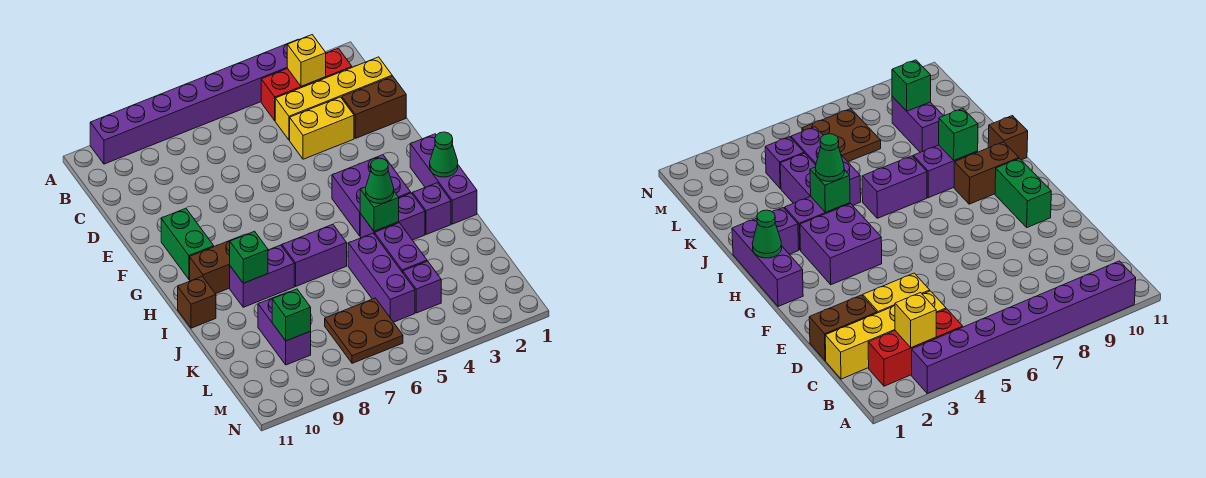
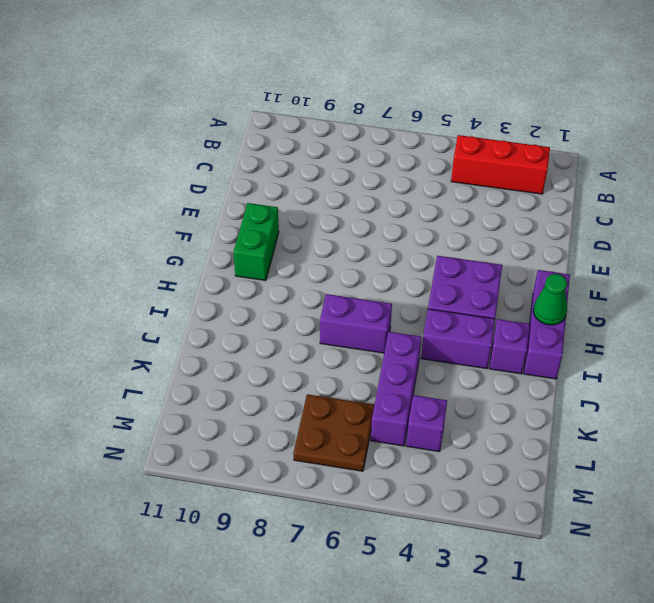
none -> purple 1x8 brick [90,40,297,164]
none -> yellow 1x4 brick [275,57,392,140]
none -> brown 1x2 brick [342,76,406,138]

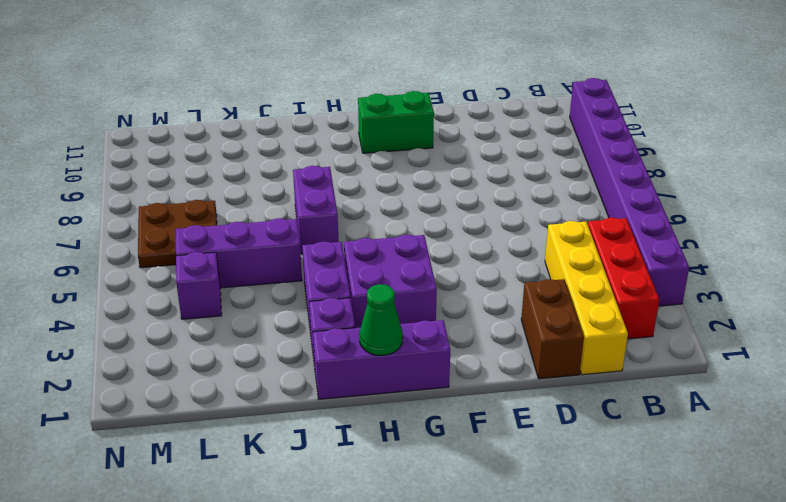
none -> yellow 1x2 brick [290,97,354,159]
none -> brown 1x2 brick [190,236,241,294]
none -> purple 1x2 brick [230,245,294,307]

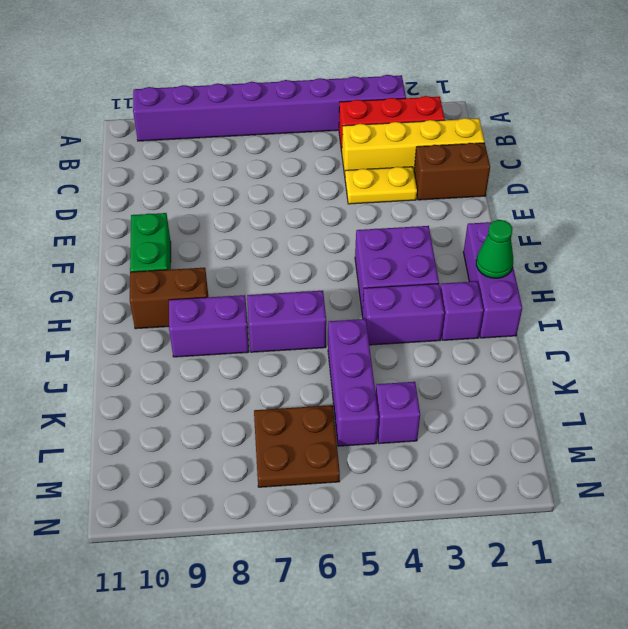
yellow 1x2 plate [345,167,417,204] -> yellow 1x2 brick [290,97,354,159]
none -> brown 1x1 brick [178,276,216,328]
none -> purple 1x2 brick [375,223,427,273]
none -> purple 1x2 brick [258,294,311,365]

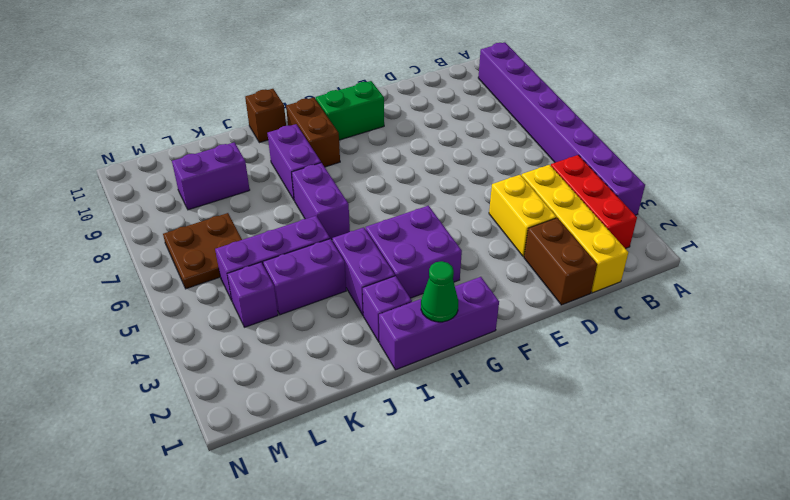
none -> yellow 1x1 brick [287,35,326,86]
none -> green 1x1 brick [360,187,399,231]
none -> green 1x1 brick [230,231,268,283]

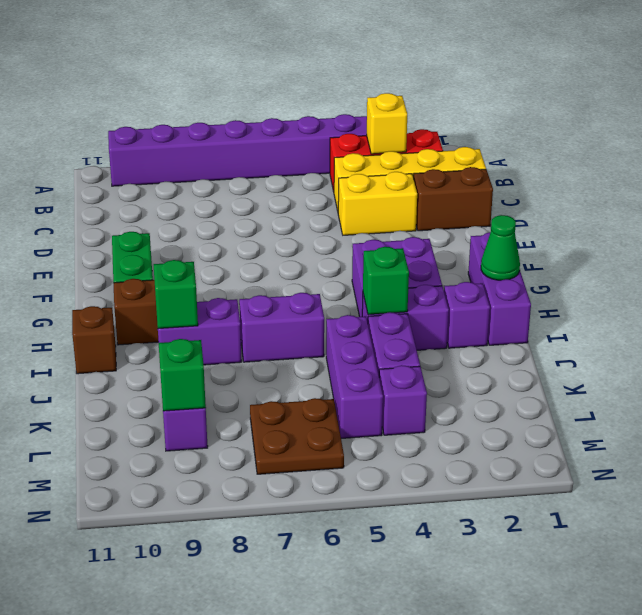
none -> green 1x1 cone [366,158,394,203]

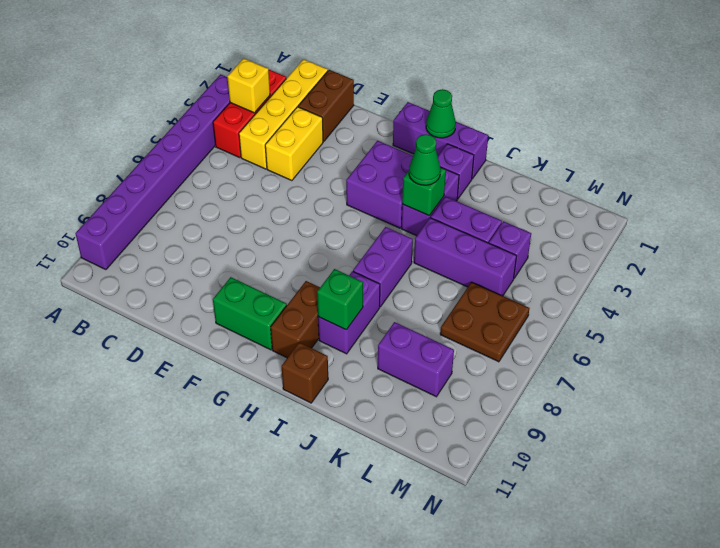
none -> green 1x1 brick [272,289,311,341]

